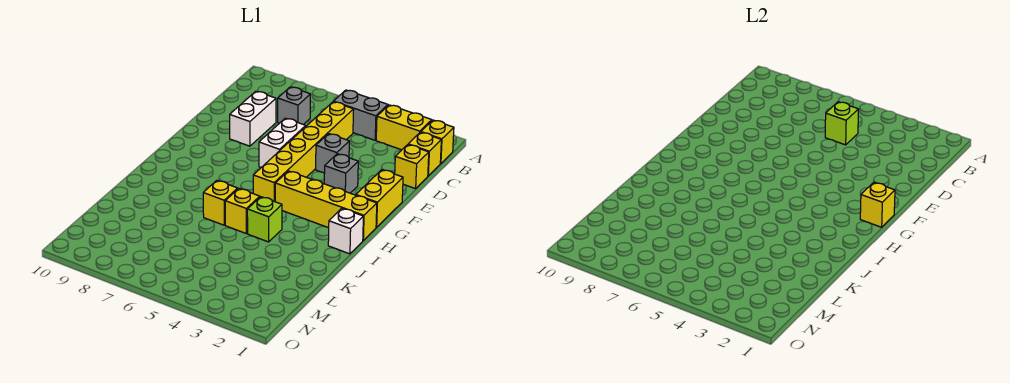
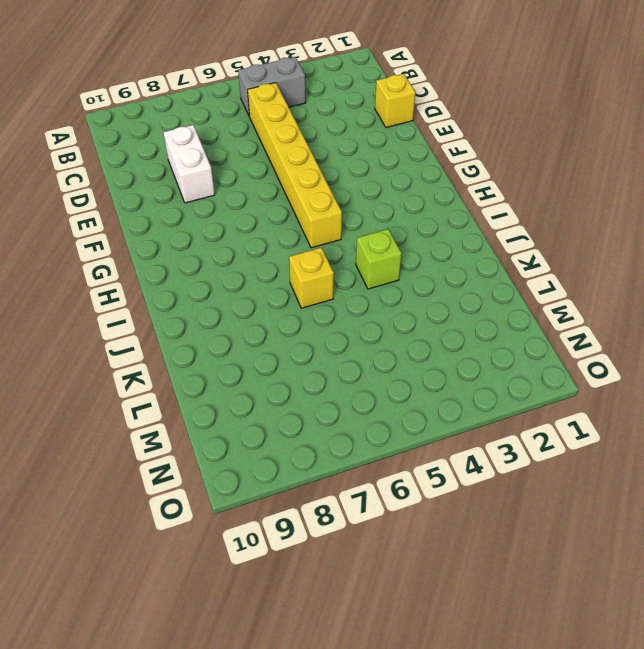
none -> yellow 1x1 brick [421,120,454,164]
none -> yellow 1x2 brick [376,105,432,150]
none -> yellow 1x1 brick [408,132,441,176]

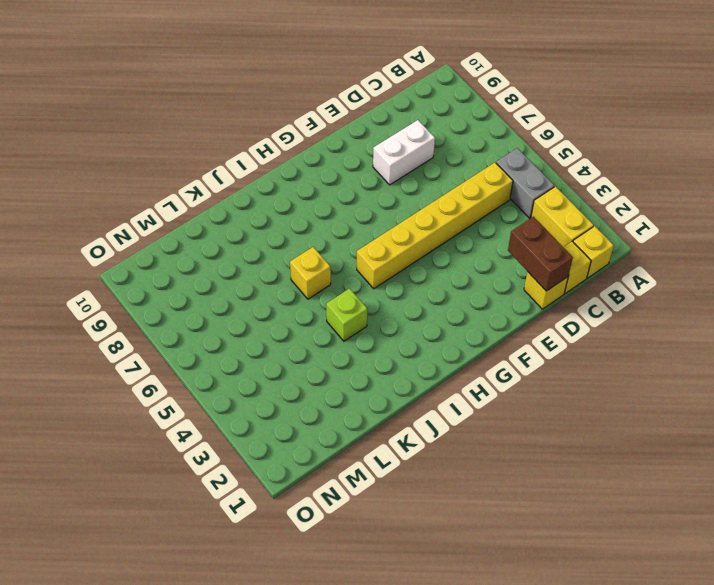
brown 1x2 brick [508,217,573,291] -> none
none -> grey 1x1 brick [278,87,311,125]
none -> grey 1x1 brick [316,134,349,173]
none -> white 1x2 brick [259,118,306,167]

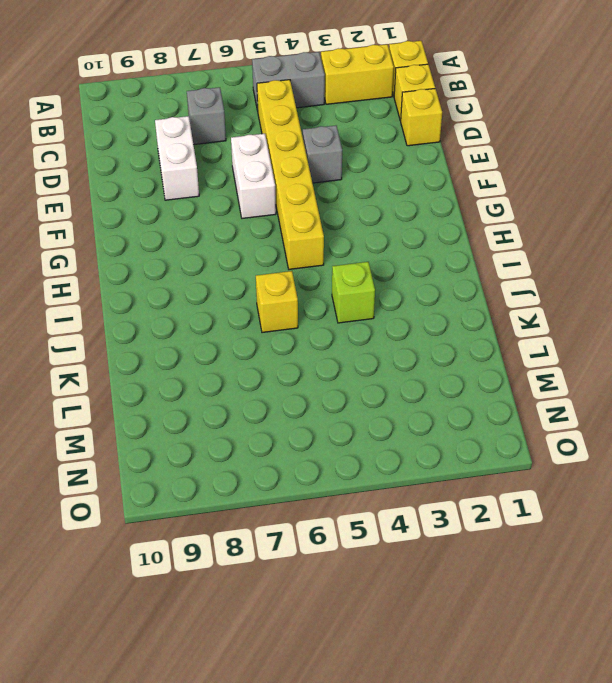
none -> yellow 1x2 brick [356,170,403,227]
none -> grey 1x1 brick [324,154,358,193]
none -> yellow 1x4 brick [275,171,377,240]

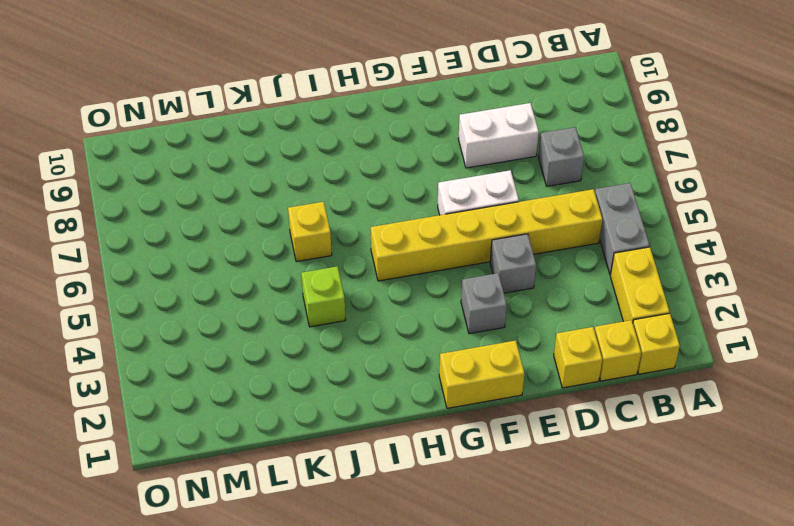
none -> yellow 1x4 brick [275,171,377,240]
none -> white 1x1 brick [328,208,363,254]
none -> yellow 1x1 brick [225,189,260,233]

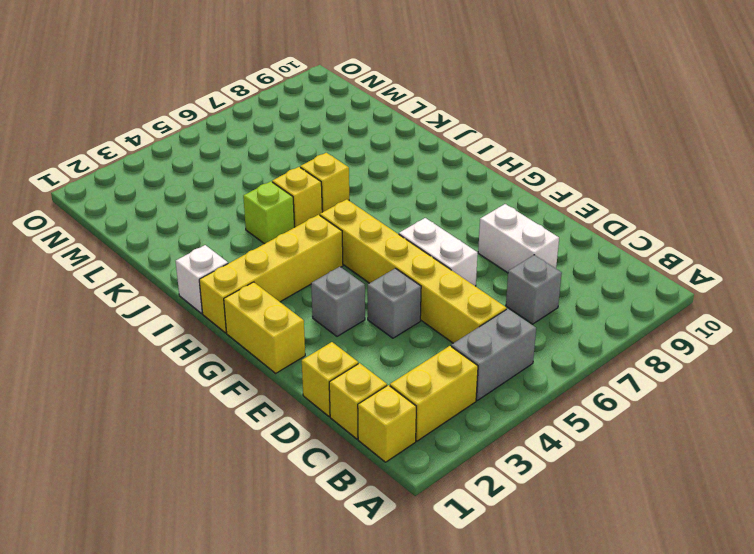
none -> lime 1x1 brick [825,102,859,145]
none -> yellow 1x1 brick [860,182,895,227]

